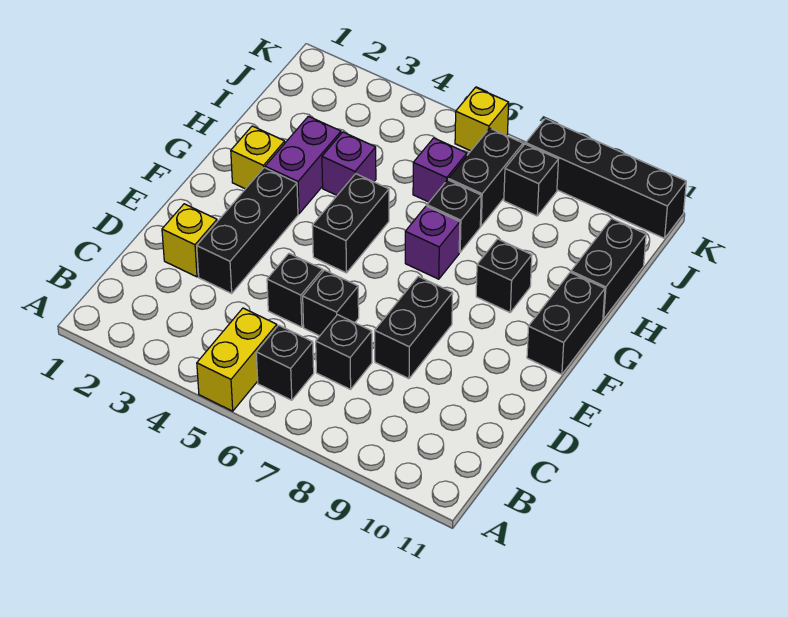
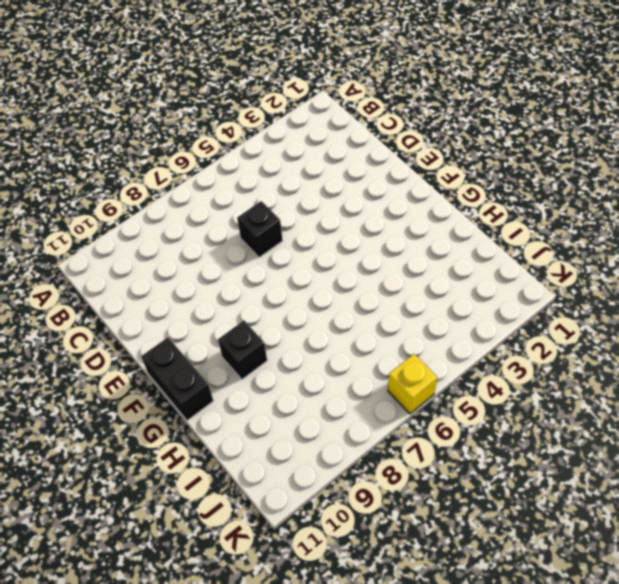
none -> yellow 1x2 brick [197,308,277,411]
none -> black 1x1 brick [256,325,314,400]
none -> black 1x1 brick [316,315,372,389]

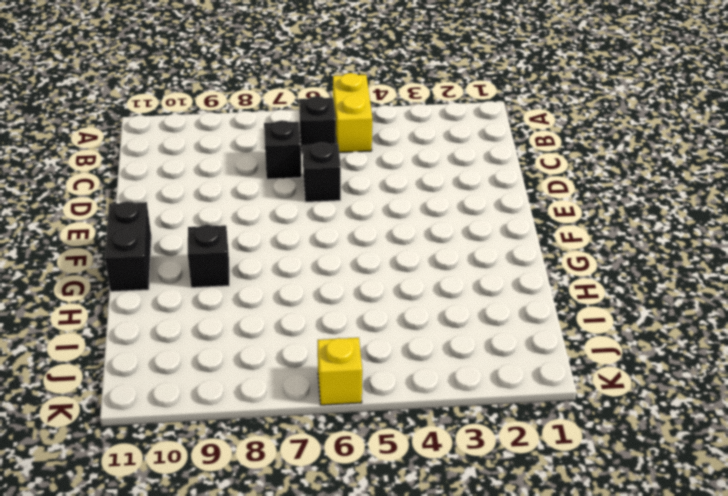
none -> yellow 1x1 brick [162,204,217,277]
none -> black 1x3 brick [197,168,298,293]
none -> black 1x1 brick [267,254,323,327]

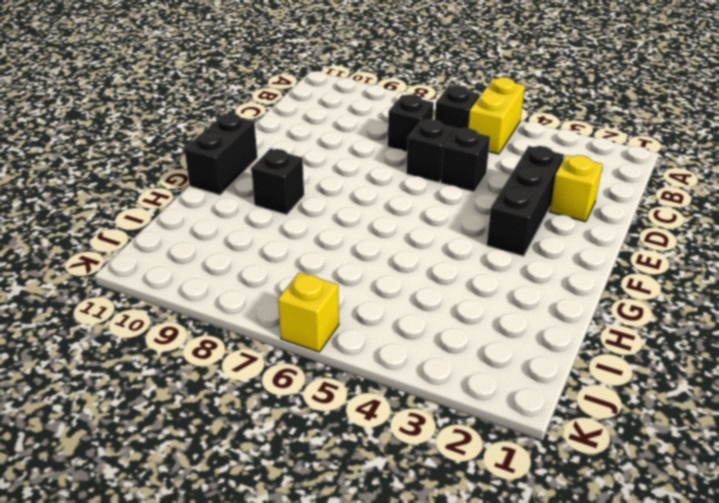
none -> black 1x2 brick [375,277,453,379]
none -> black 1x2 brick [312,174,389,273]
none -> yellow 1x1 brick [231,126,285,189]

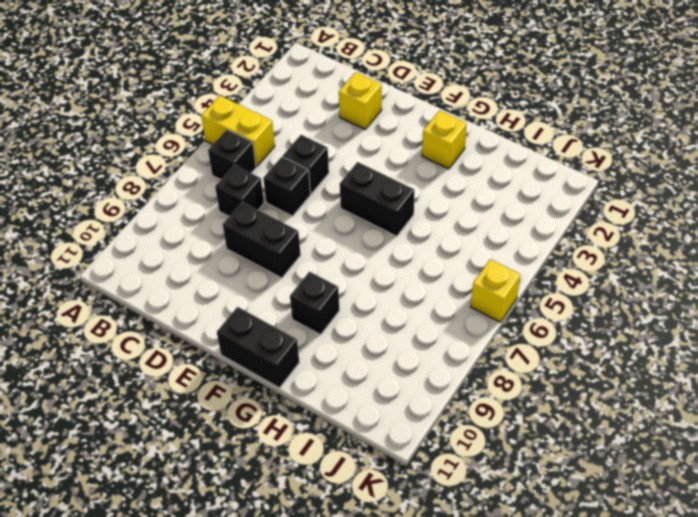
none -> black 1x3 brick [197,168,298,293]
none -> purple 1x2 brick [265,116,341,214]
none -> purple 1x1 brick [405,206,460,279]

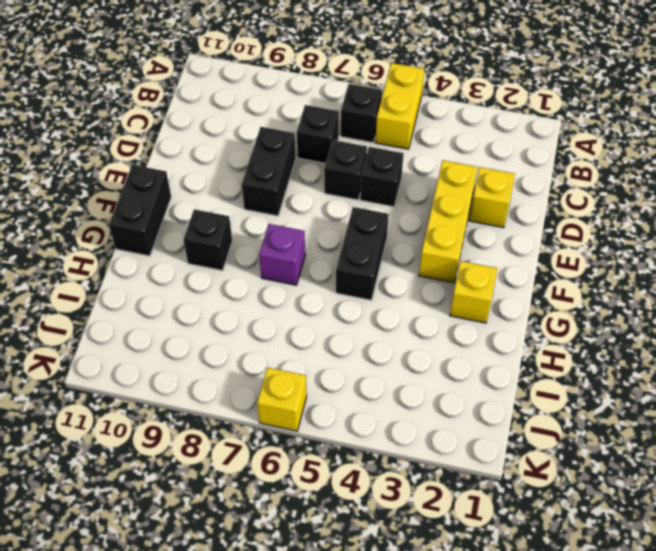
yellow 1x3 brick [419,160,478,283] -> black 1x3 brick [197,168,298,293]
none -> purple 1x2 brick [265,116,341,214]
none -> purple 1x1 brick [322,132,376,195]
none -> black 1x1 brick [427,180,481,252]

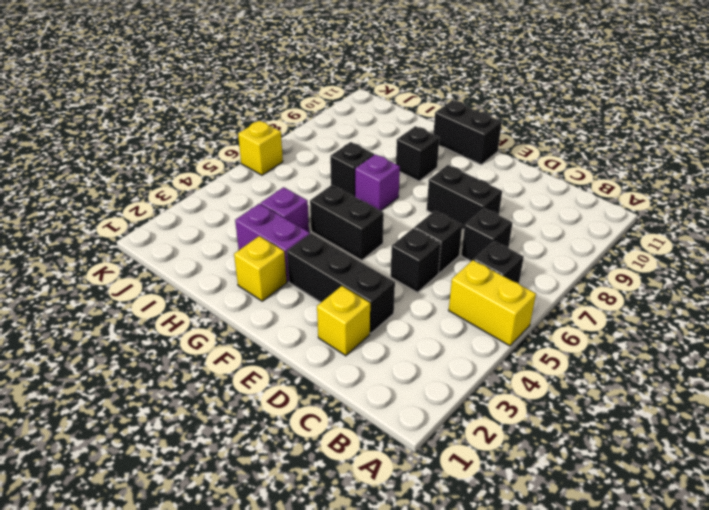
none -> black 1x2 brick [571,219,646,319]
none -> purple 1x1 brick [413,138,467,202]
none -> black 1x2 brick [448,128,523,226]

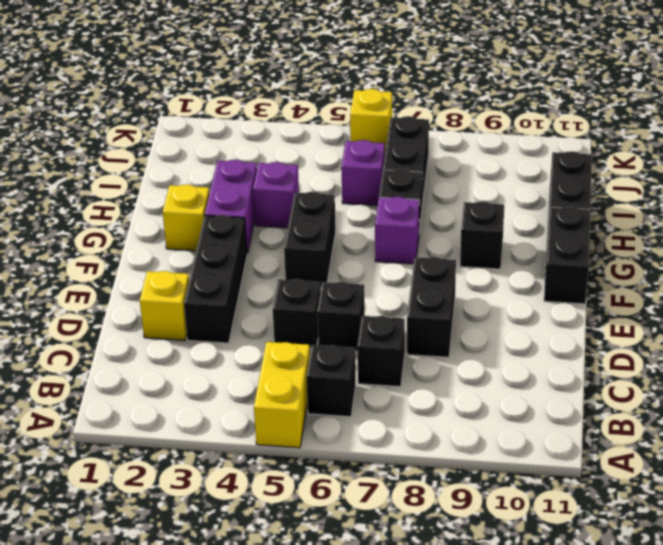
none -> black 1x1 brick [504,144,559,216]
none -> black 1x4 brick [526,119,686,238]

